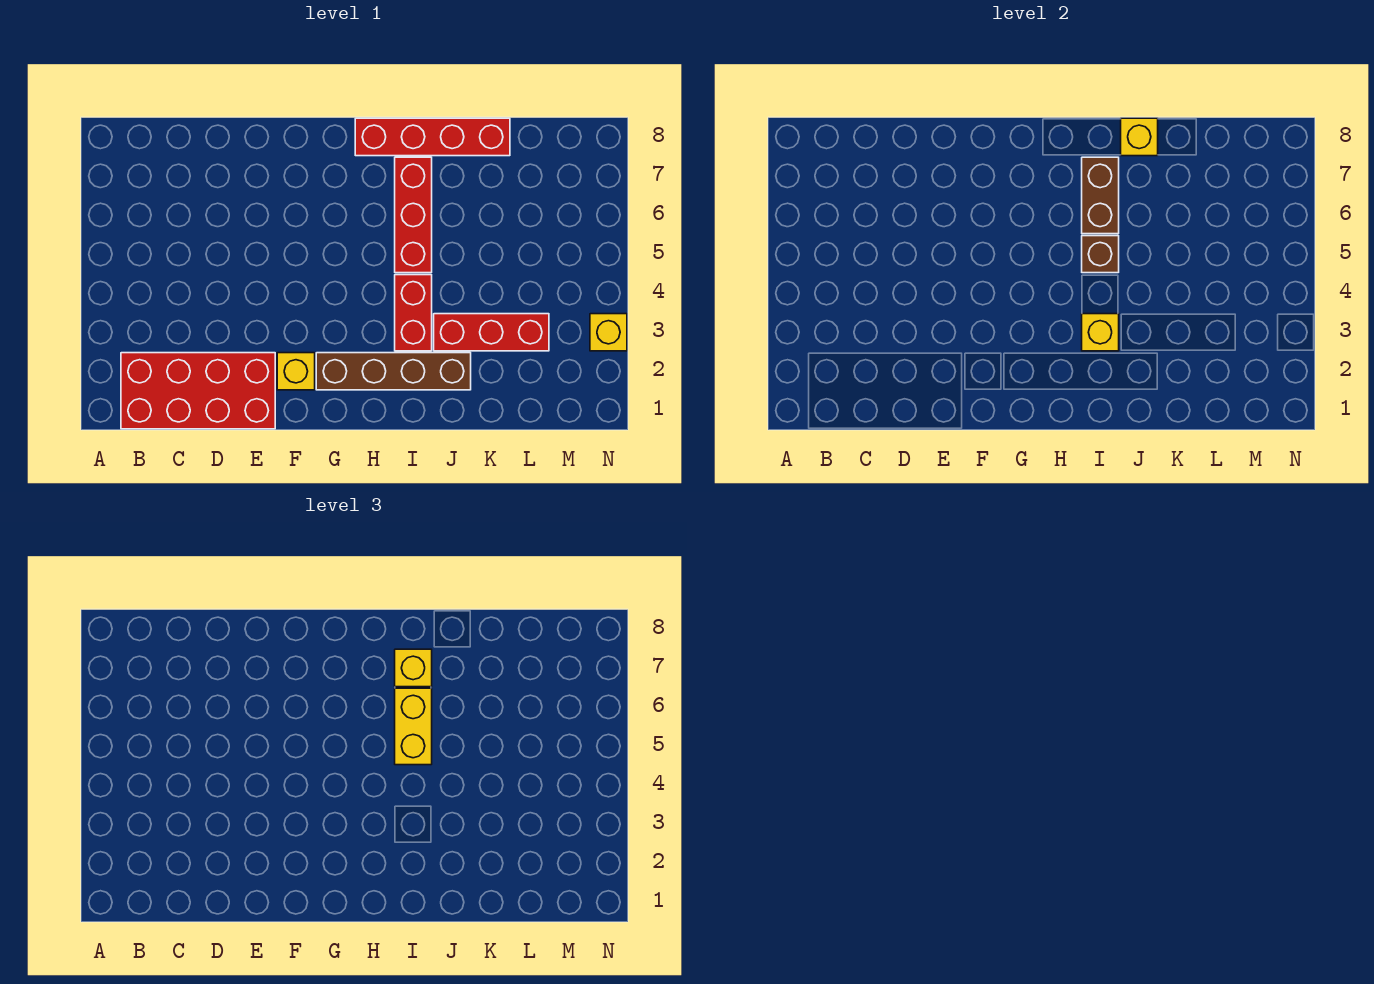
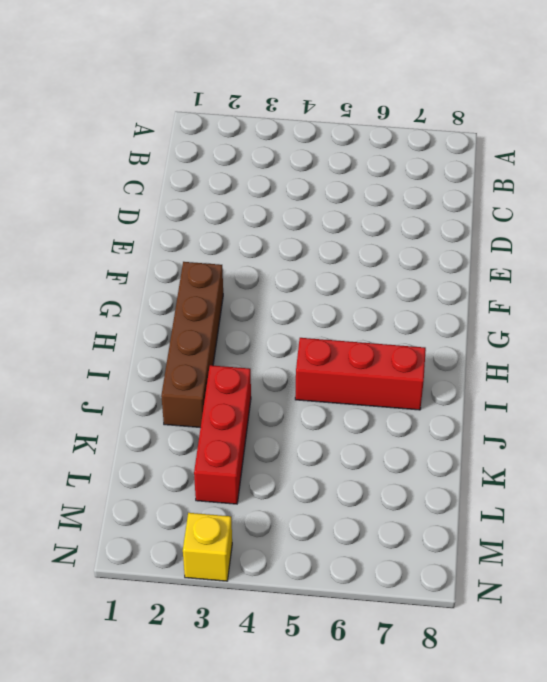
none -> red 2x4 brick [121,353,275,429]
none -> yellow 1x1 brick [277,353,315,390]
none -> red 1x4 brick [355,118,510,156]

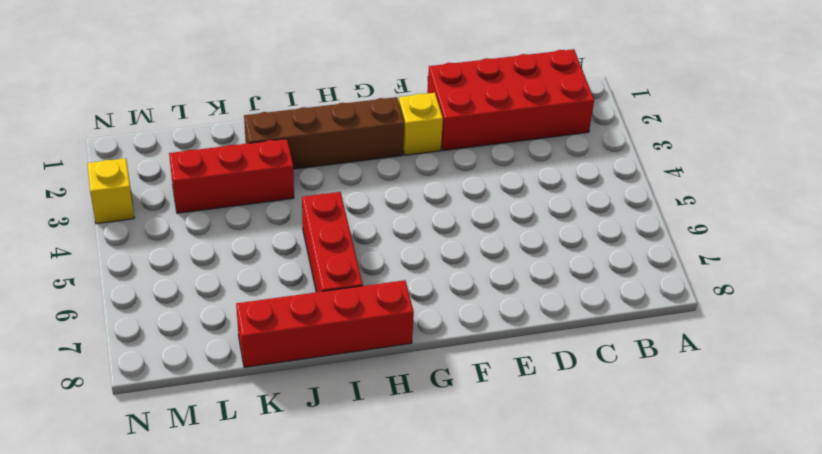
none -> red 1x2 brick [395,275,432,351]
none -> yellow 1x1 brick [1082,314,1119,351]
none -> brown 1x1 brick [1082,236,1119,273]

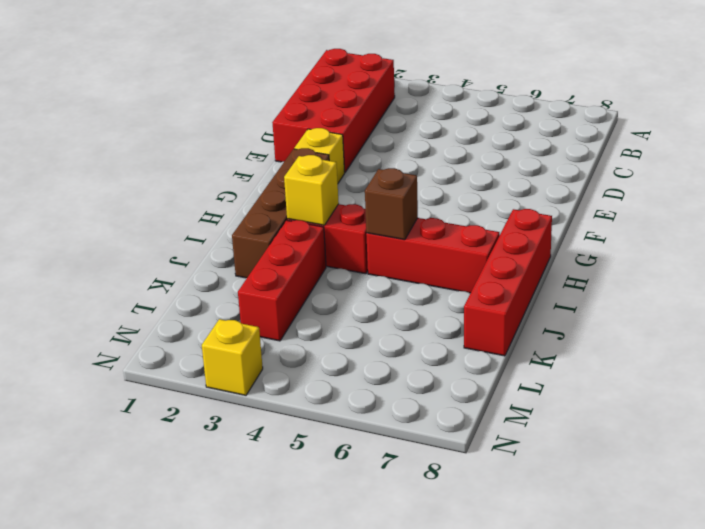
none -> brown 1x2 brick [1082,157,1119,234]
none -> yellow 1x1 brick [1121,118,1158,156]
none -> yellow 1x2 brick [395,688,432,765]

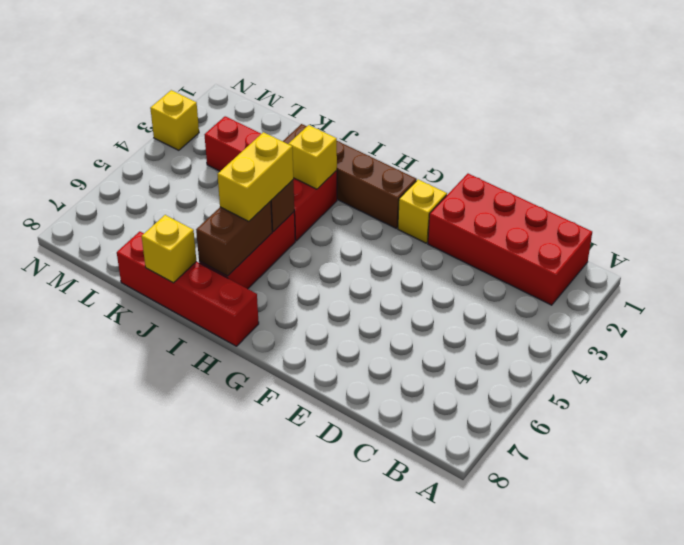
none -> yellow 1x1 brick [395,649,432,687]

